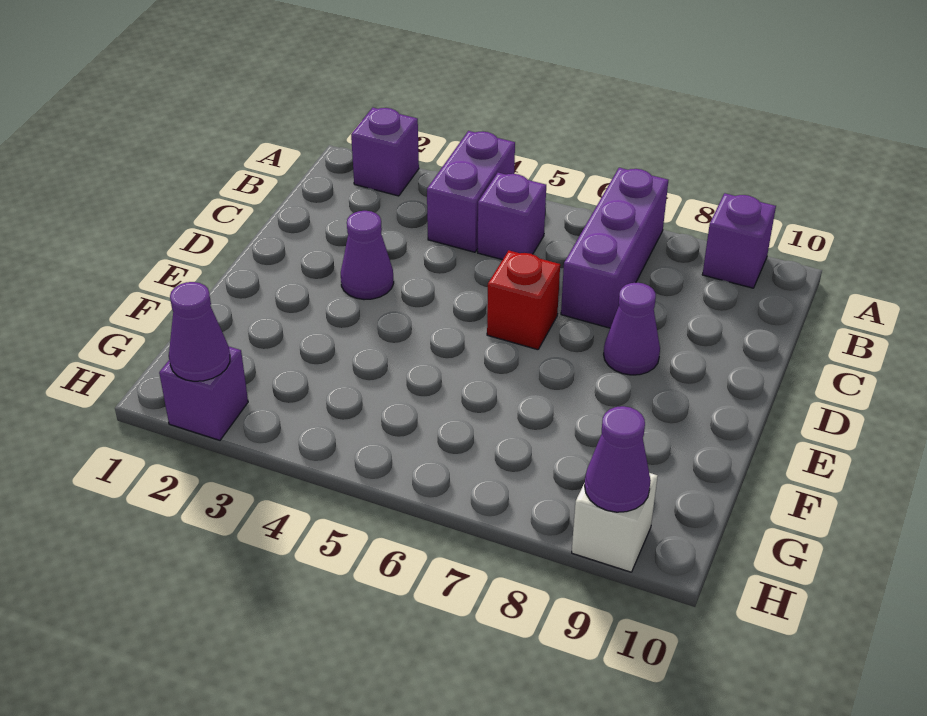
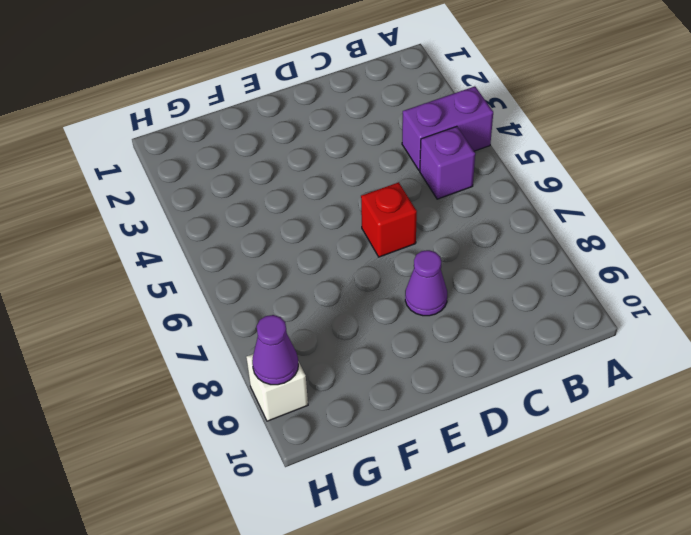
none -> purple 1x1 brick [351,108,419,196]
none -> purple 1x3 brick [561,168,668,328]
none -> purple 1x1 brick [702,193,776,288]

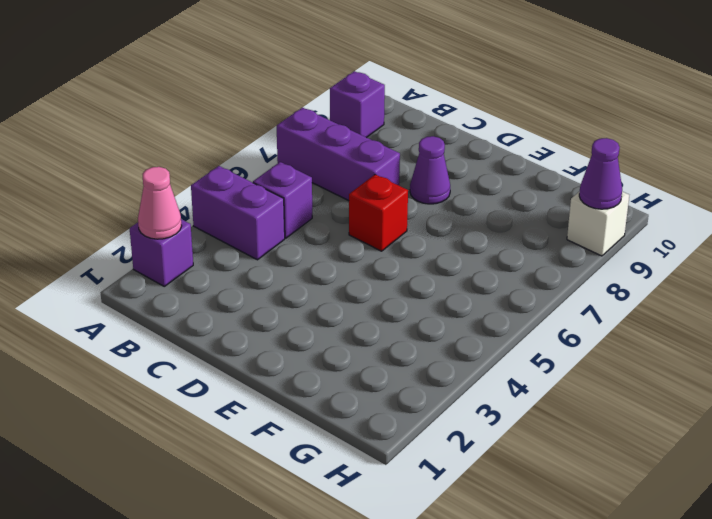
pink 1x1 cone [138,167,182,239] -> none
none -> purple 1x1 cone [341,211,394,300]
none -> purple 1x1 brick [159,347,248,440]
none -> purple 1x1 cone [169,282,230,381]

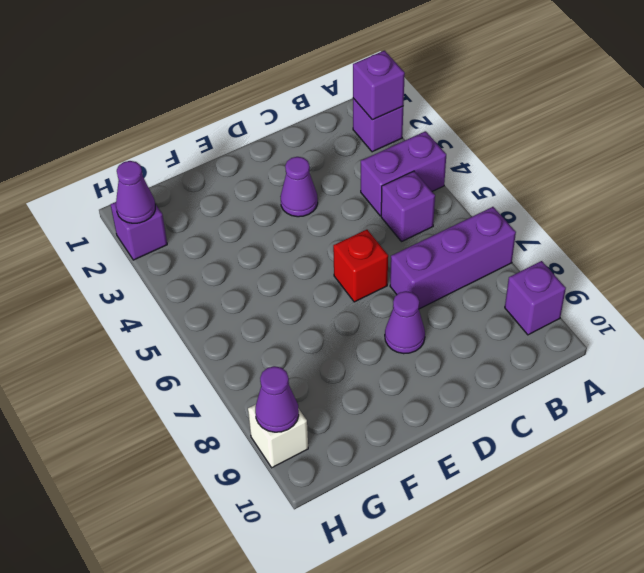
purple 1x1 brick [353,51,405,120] -> none

